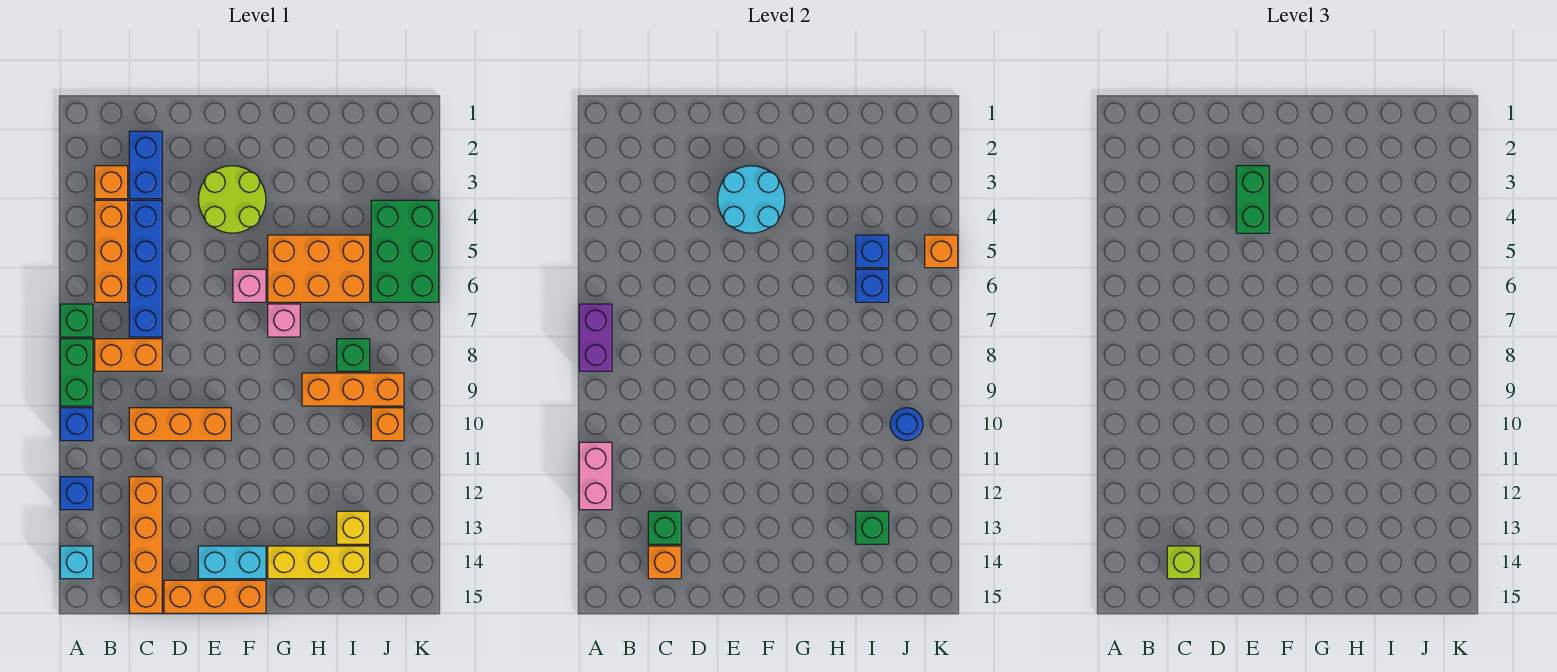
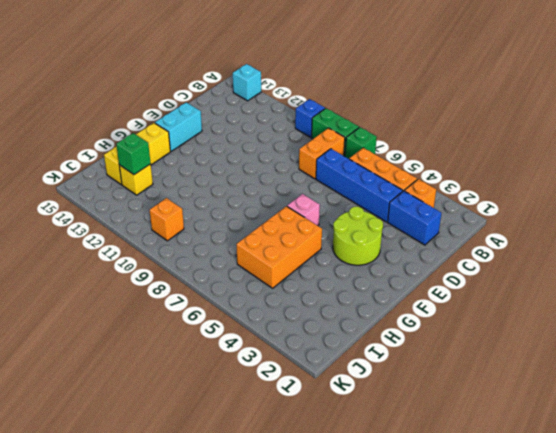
none -> blue 1x1 brick [60,477,93,510]
none -> orange 1x3 brick [129,408,231,441]
none -> orange 1x4 brick [129,477,162,613]
none -> orange 1x3 brick [164,580,266,613]

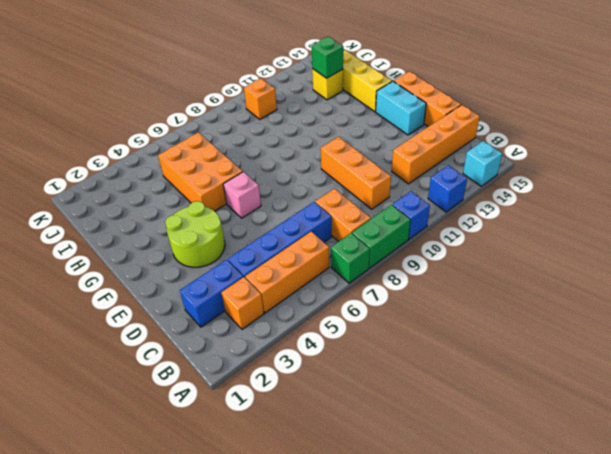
none -> pink 1x1 brick [268,304,300,337]
none -> orange 1x3 brick [302,373,404,406]
none -> green 1x1 brick [337,339,370,371]
none -> green 2x3 brick [371,200,439,302]

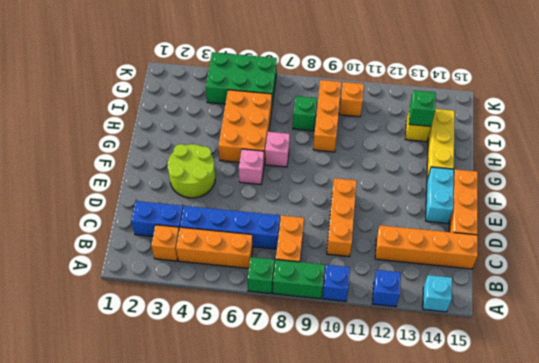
none -> purple 1x2 brick [579,304,612,371]
none -> pink 1x2 brick [579,442,612,510]
none -> green 1x1 brick [648,511,681,544]
none -> orange 1x1 brick [648,546,681,579]

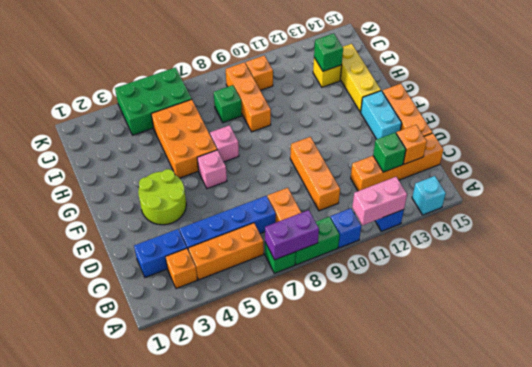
none -> cyan 2x2 round brick [717,166,785,233]
none -> blue 1x1 brick [856,235,889,268]
none -> blue 1x1 brick [856,269,889,302]
none -> blue 1x1 round brick [890,408,923,441]

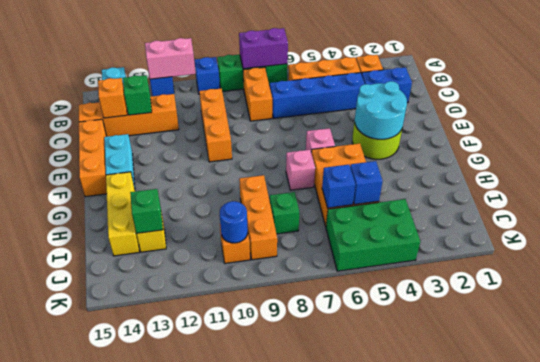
none -> orange 1x1 brick [925,235,958,268]
none -> lime 1x1 brick [1167,546,1200,579]
none -> green 1x2 brick [1236,166,1269,233]

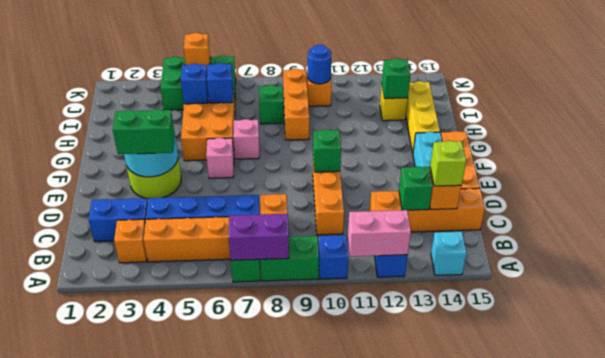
green 1x1 brick [313,130,341,172] -> none

